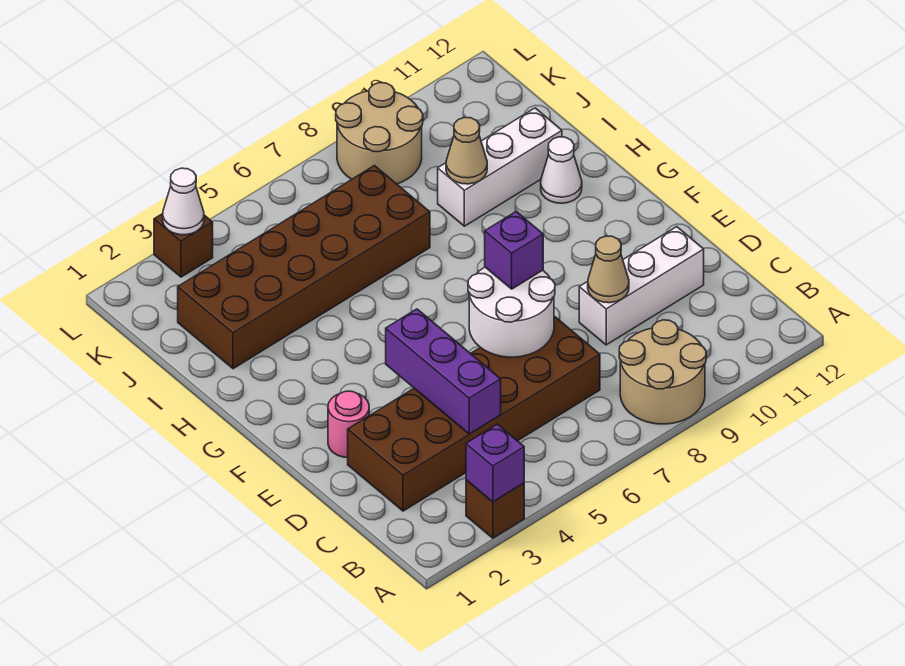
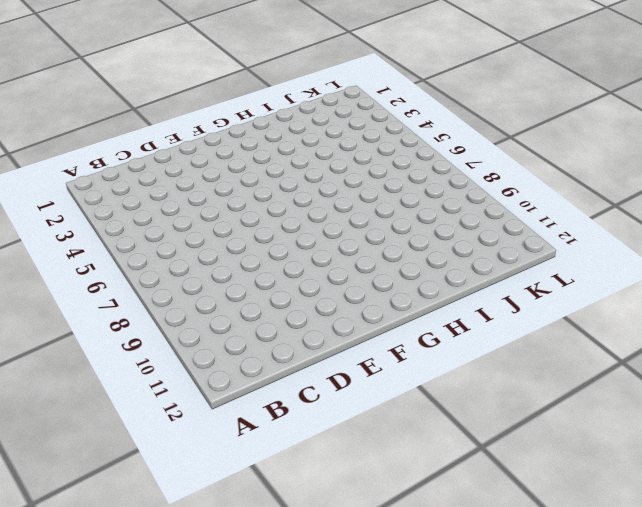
none -> brown 1x1 brick [466,480,524,538]
none -> tan 2x2 round brick [619,320,706,424]
none -> brown 2x6 brick [348,316,600,511]

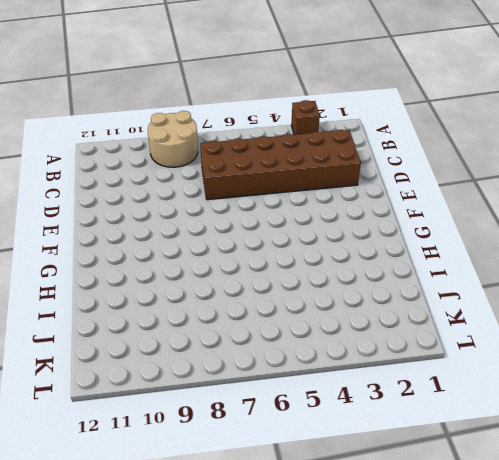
none -> white 1x3 brick [579,227,704,345]
none -> pink 1x1 round brick [328,391,369,458]
none -> white 1x1 cone [541,137,582,203]

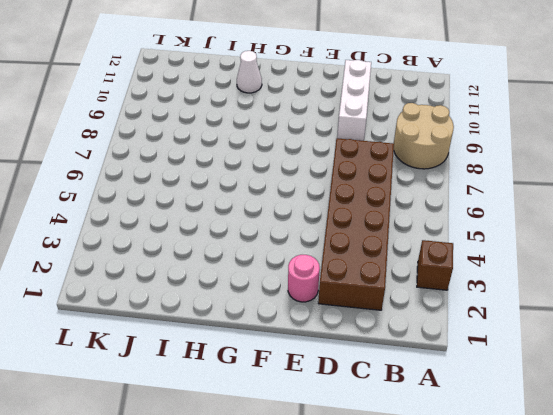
none -> brown 2x6 brick [178,166,430,369]
none -> white 1x3 brick [438,108,562,226]
none -> tan 2x2 round brick [336,83,423,184]

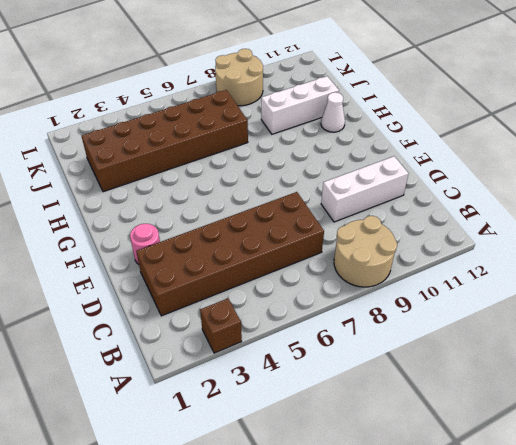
none -> brown 1x1 brick [154,214,213,277]
none -> purple 1x1 brick [466,424,524,502]
none -> purple 1x3 brick [386,309,501,434]

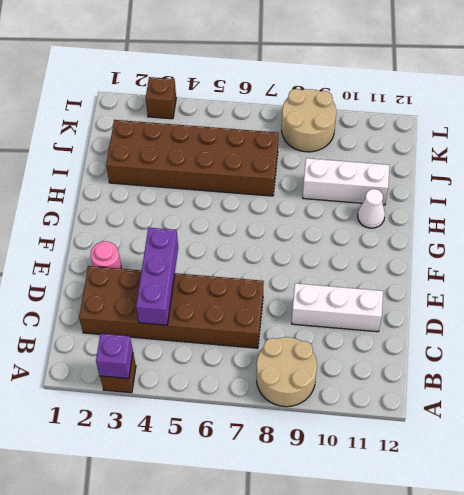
none -> white 2x2 round brick [468,267,555,357]
none -> tan 1x1 cone [588,236,629,303]
none -> tan 1x1 cone [446,117,487,184]

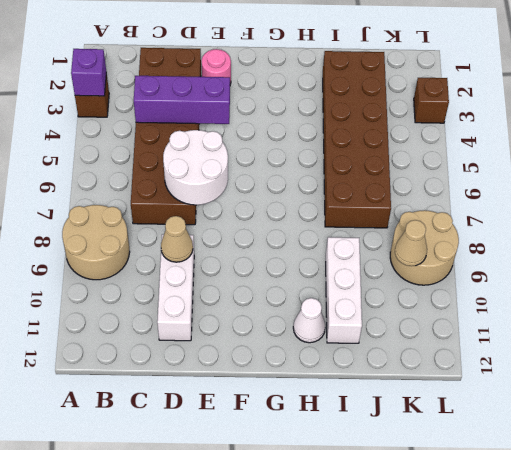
tan 1x1 cone [395,220,427,266] -> tan 1x1 cone moved to [446,117,487,184]
none -> white 1x1 cone [163,168,204,235]
none -> purple 1x1 brick [485,212,543,289]

